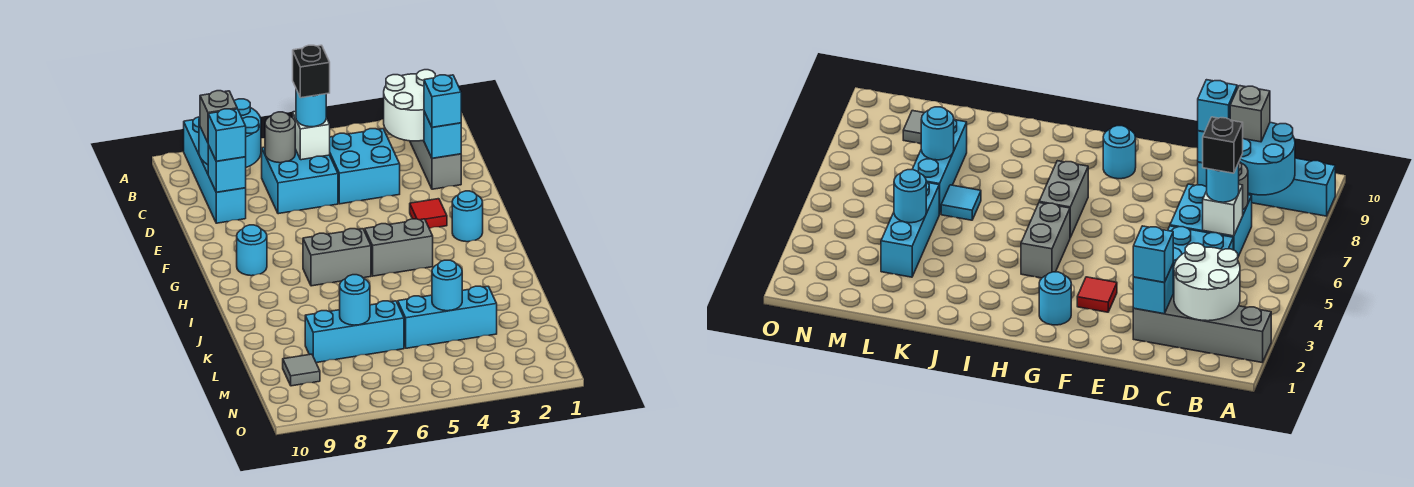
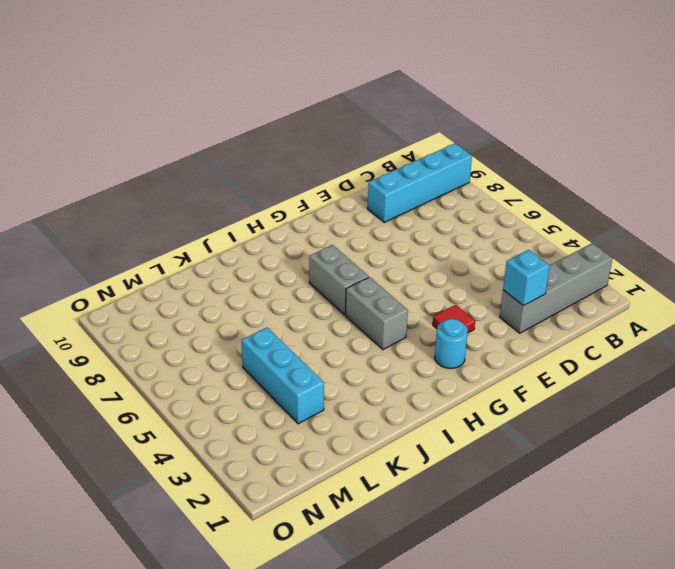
none -> cyan 2x2 brick [330,129,400,204]
none -> cyan 2x2 brick [262,147,338,214]
none -> cyan 1x1 round brick [237,225,267,276]

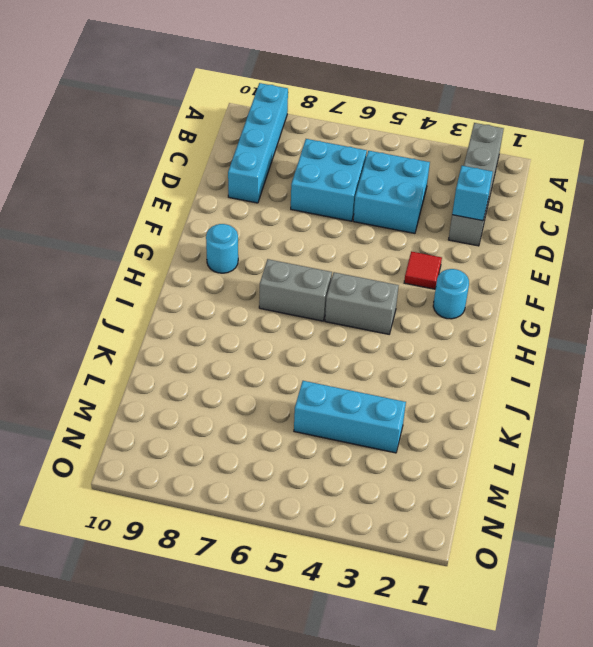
none -> cyan 1x1 tile [941,185,981,220]
none -> cyan 1x3 brick [305,301,404,363]
none -> grey 1x1 tile [283,354,320,386]

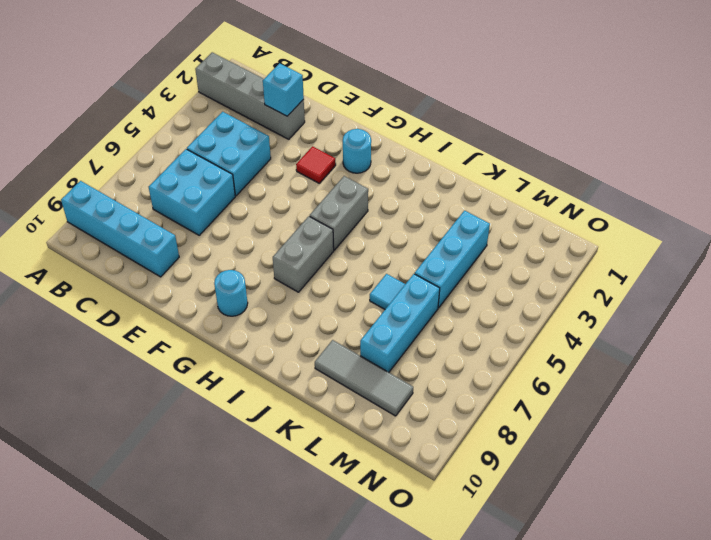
grey 1x3 tile [315,340,413,416] -> grey 1x1 tile [283,354,320,386]
none -> white 2x2 round brick [384,70,435,141]
none -> cyan 2x2 round brick [199,99,261,167]
none -> white 1x1 brick [293,111,330,160]

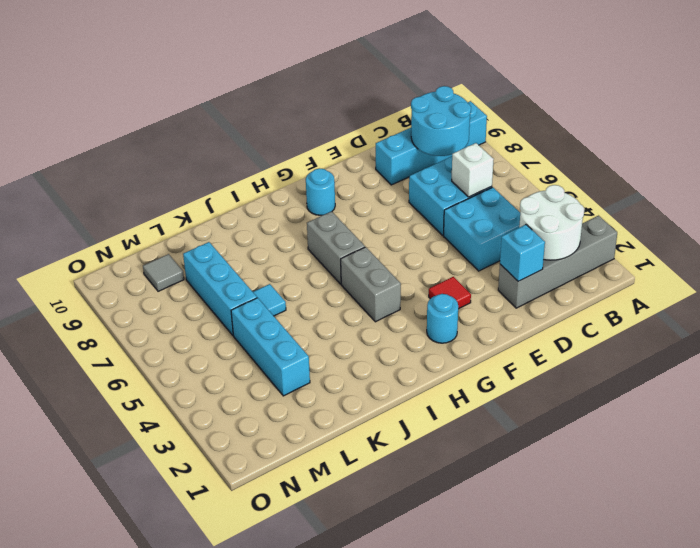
none -> grey 1x1 round brick [265,112,295,163]
none -> cyan 1x1 brick [208,145,246,192]
none -> cyan 1x1 round brick [432,260,462,311]

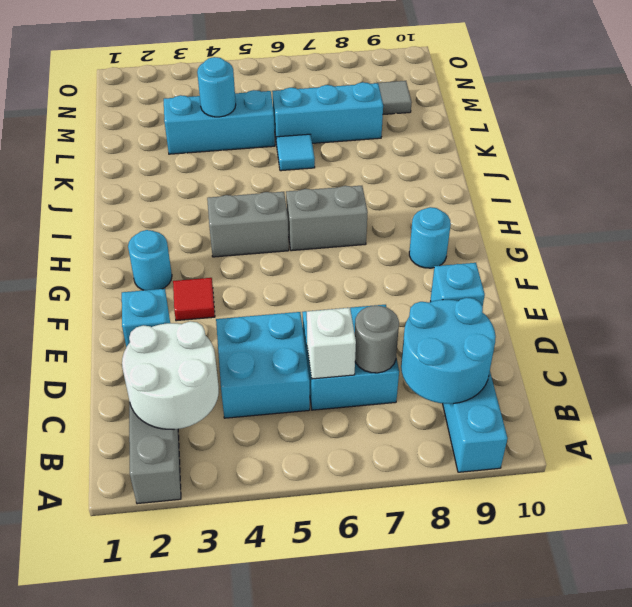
none -> cyan 1x1 round brick [340,275,370,325]
none -> cyan 1x1 round brick [296,90,326,127]
none -> grey 1x1 brick [200,91,237,142]

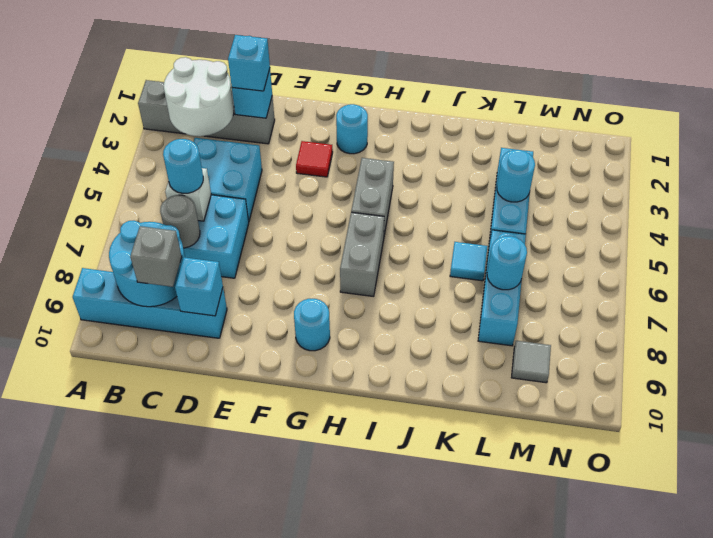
none -> cyan 1x1 brick [208,109,246,161]
none -> black 1x1 brick [293,45,330,98]

